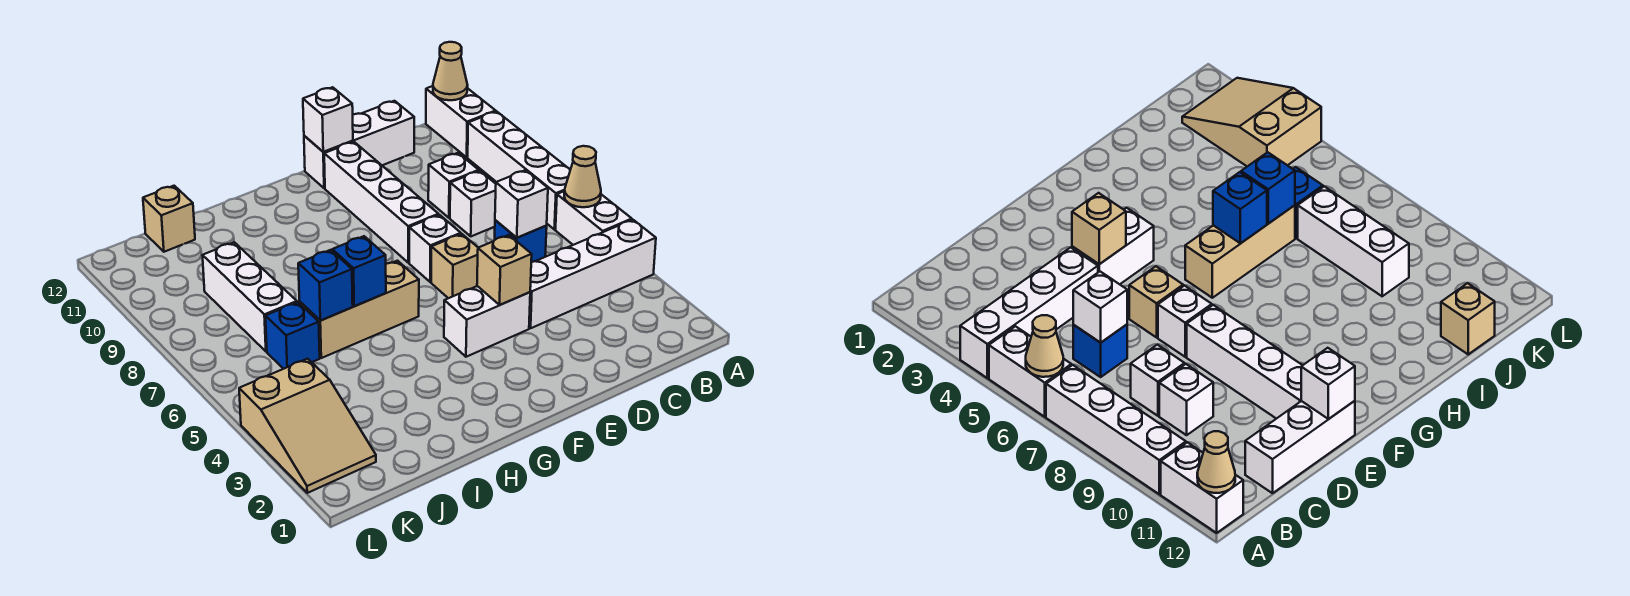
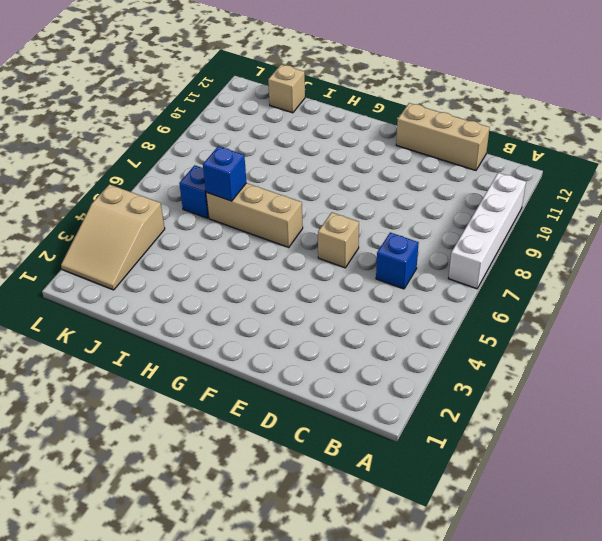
tan 1x3 brick [396,103,490,170] -> white 1x3 brick [304,101,414,188]
none -> white 1x4 brick [529,220,656,328]
none -> white 1x2 brick [556,191,632,245]
none -> white 1x2 brick [426,86,496,157]

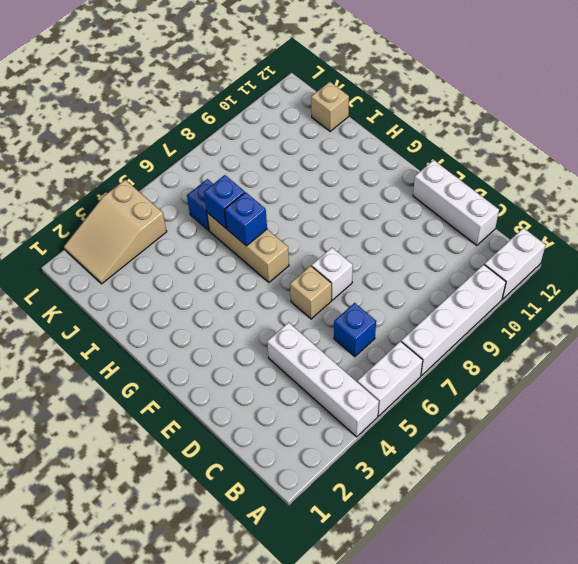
none -> white 1x1 brick [450,171,496,236]
none -> white 1x1 brick [428,153,479,218]
none -> white 1x2 brick [444,286,530,357]

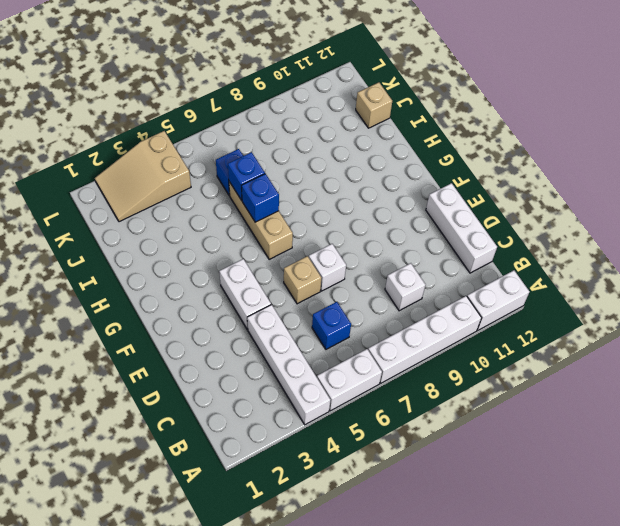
none -> white 1x1 brick [450,171,496,236]
none -> white 1x4 brick [324,142,438,263]
none -> white 1x3 brick [202,242,297,351]

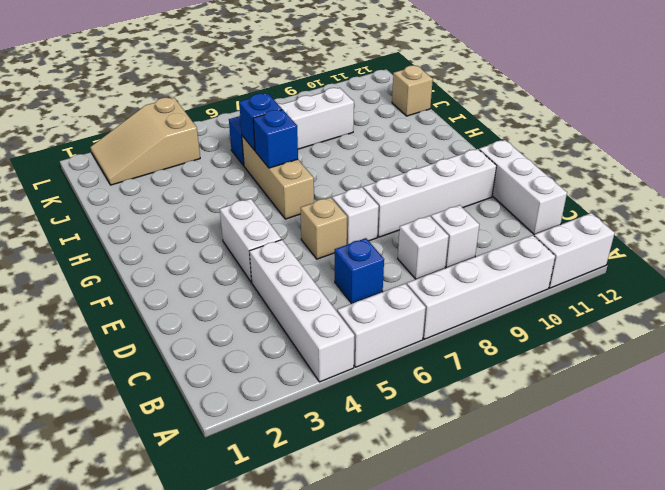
none -> tan 1x1 cone [564,146,601,207]
none -> tan 1x1 cone [433,42,468,100]
none -> white 1x1 brick [495,170,548,238]

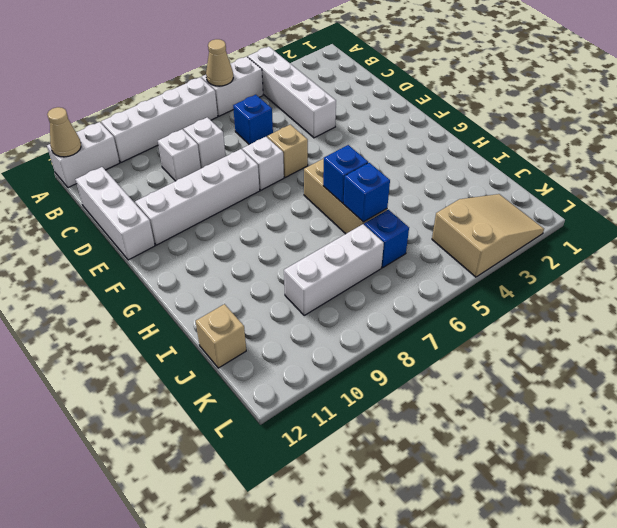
none -> white 1x2 brick [444,286,530,357]
none -> white 1x1 brick [495,170,548,238]
none -> tan 1x1 brick [477,235,532,305]

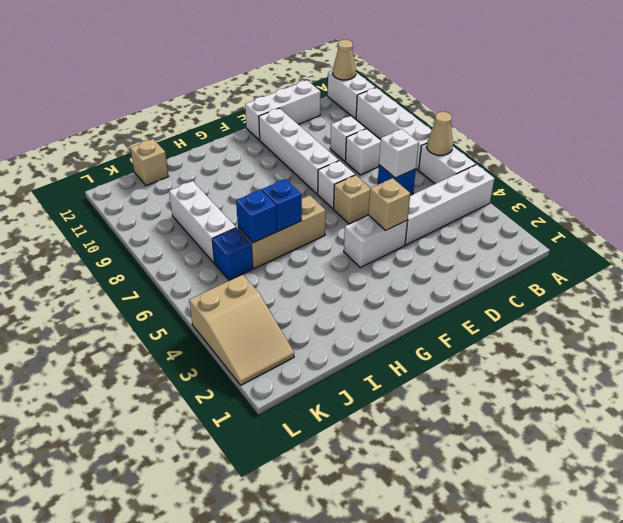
none -> white 1x1 brick [303,87,353,152]

